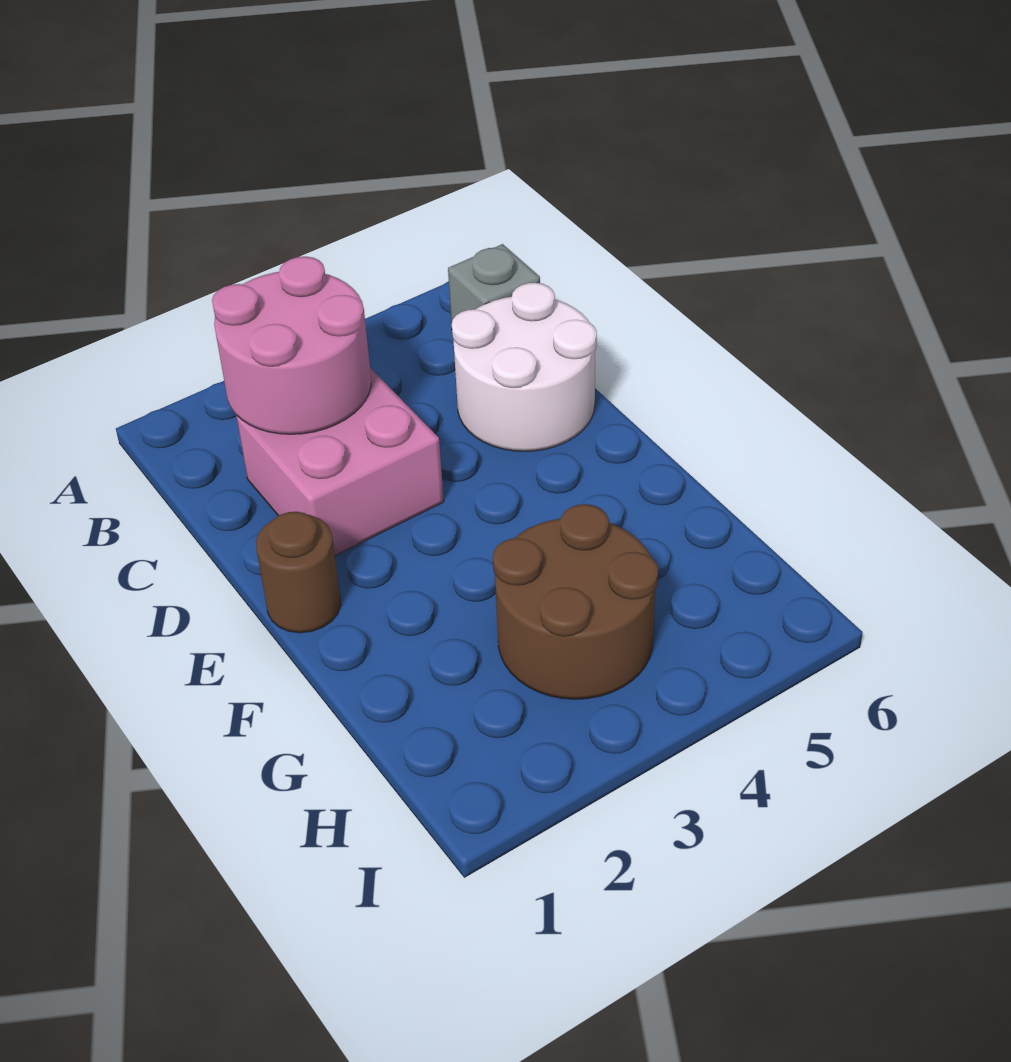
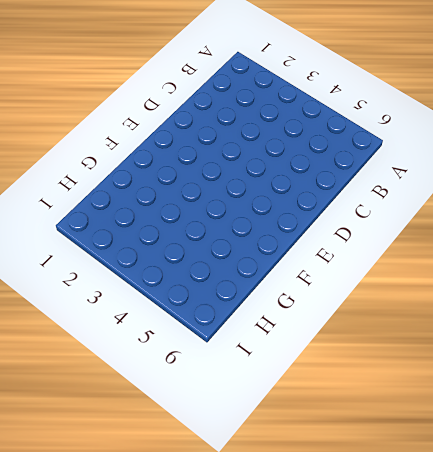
none -> grey 1x1 brick [448,244,540,324]
none -> pink 2x2 brick [236,368,444,555]

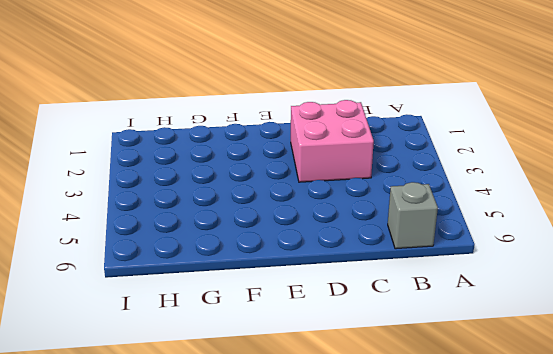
none -> white 2x2 round brick [452,283,597,451]
none -> brown 1x1 round brick [256,512,341,633]

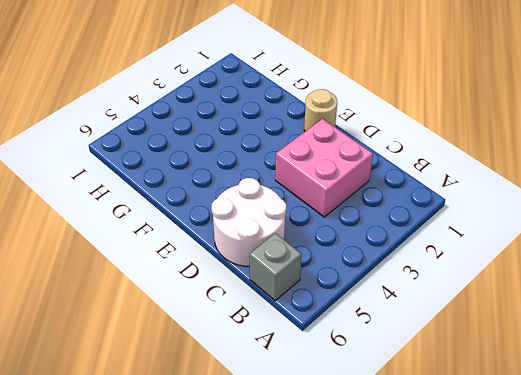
tan 1x1 round brick [304,89,337,131] -> brown 1x1 round brick [256,512,341,633]
none -> brown 2x2 round brick [493,504,658,699]
none -> pink 2x2 round brick [212,256,371,434]

